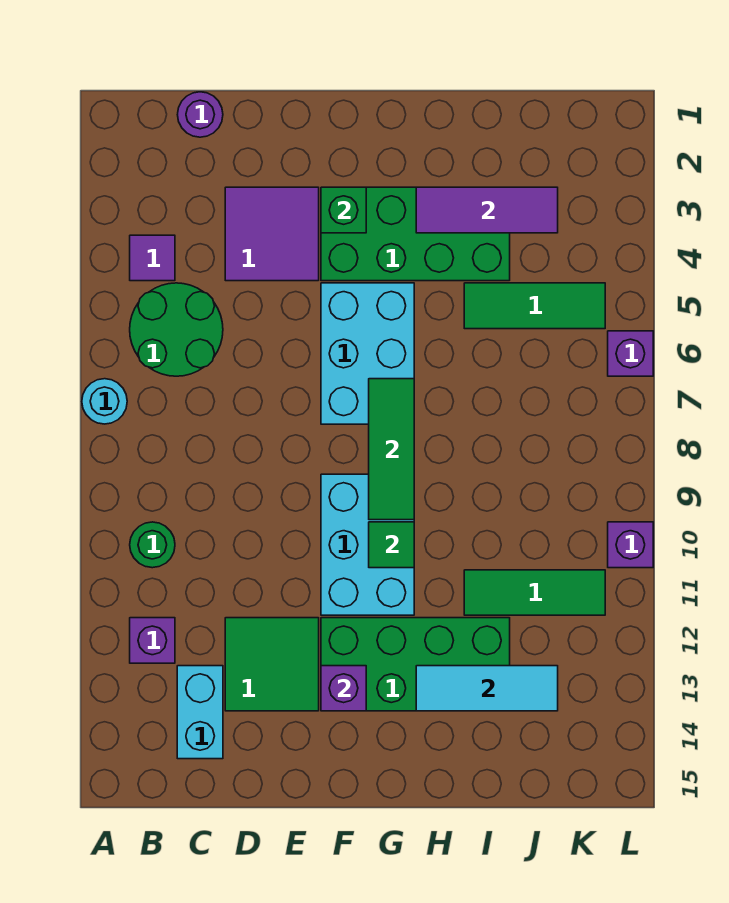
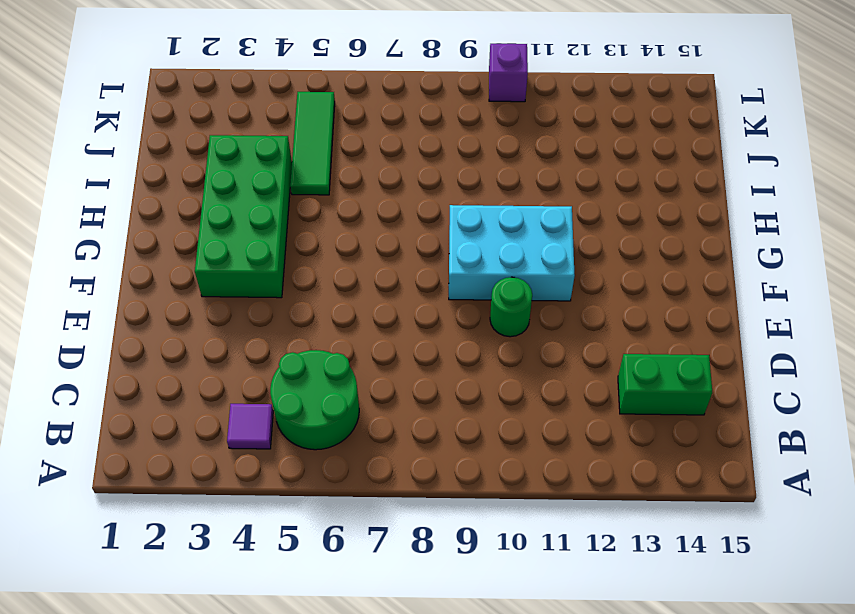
green 1x2 brick [618,354,712,415] -> cyan 1x2 brick [177,666,223,759]
green 1x1 round brick [490,277,532,337] -> green 1x1 round brick moved to [130,522,175,568]
none -> cyan 1x1 round brick [82,379,127,424]
none -> purple 1x1 brick [130,618,175,663]
none -> purple 1x1 round brick [177,92,223,137]

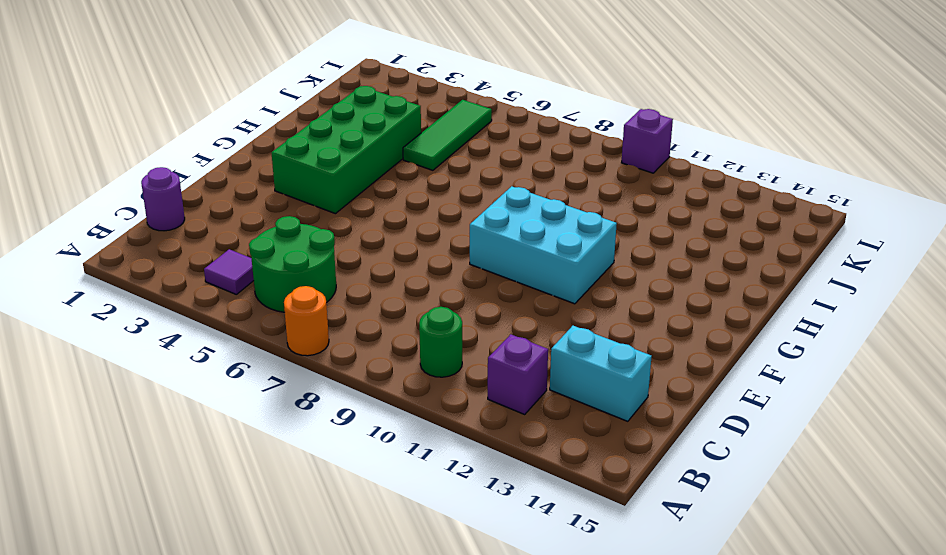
orange 1x1 round brick [284,286,329,356] -> cyan 1x1 round brick [82,379,127,424]
none -> purple 2x2 tile [225,187,319,281]
none -> green 2x2 tile [225,618,319,711]
none -> cyan 2x3 brick [321,283,414,424]

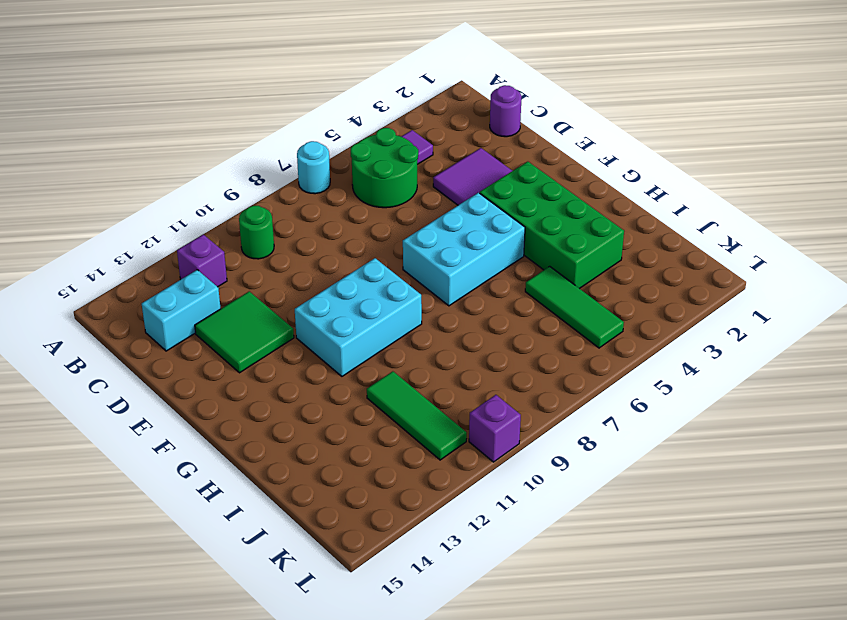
none -> green 2x4 brick [321,618,510,711]
none -> purple 1x1 brick [608,331,653,376]
none -> green 1x1 brick [321,187,366,233]

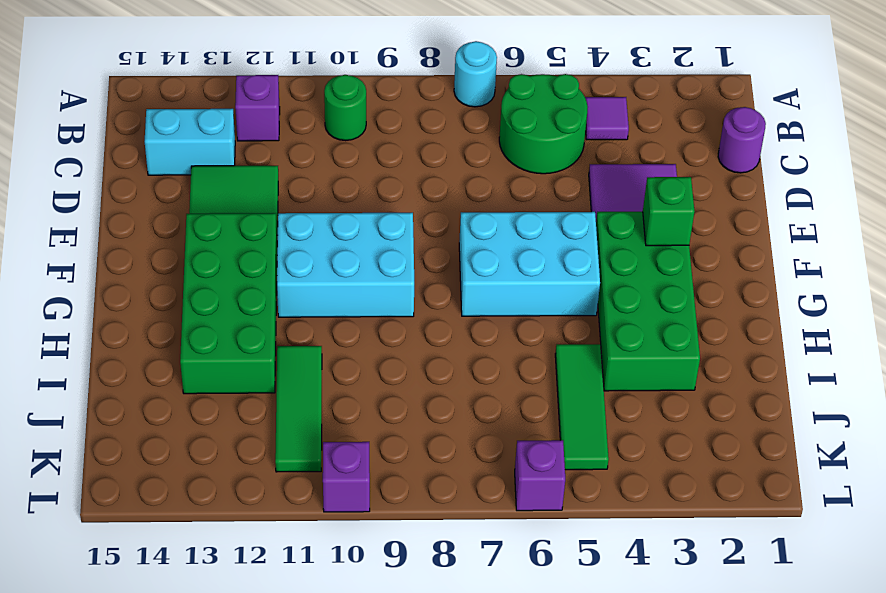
none -> purple 1x1 brick [321,666,366,711]
none -> green 1x3 tile [369,379,414,520]
none -> green 1x1 tile [369,522,414,568]

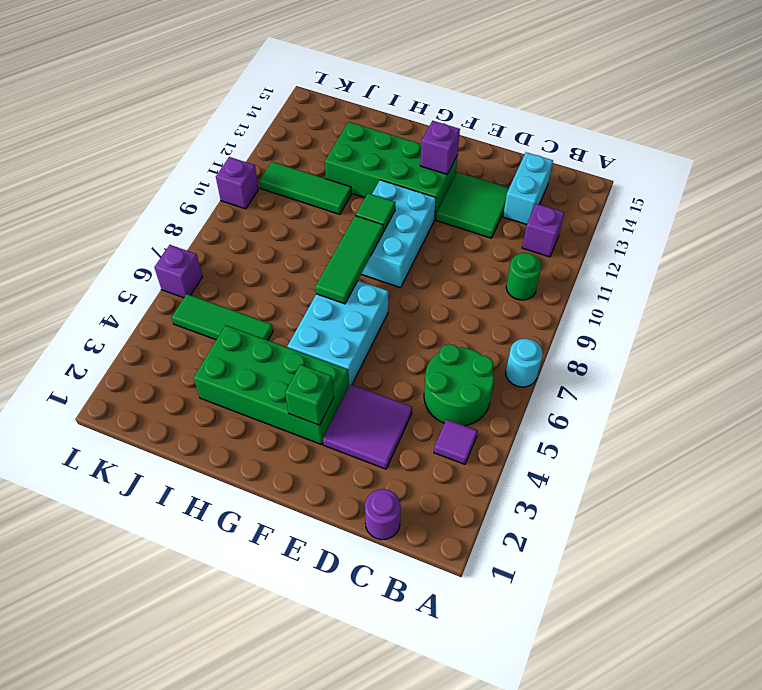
none -> purple 1x3 tile [416,187,558,233]
none -> cyan 1x3 tile [416,666,558,711]

